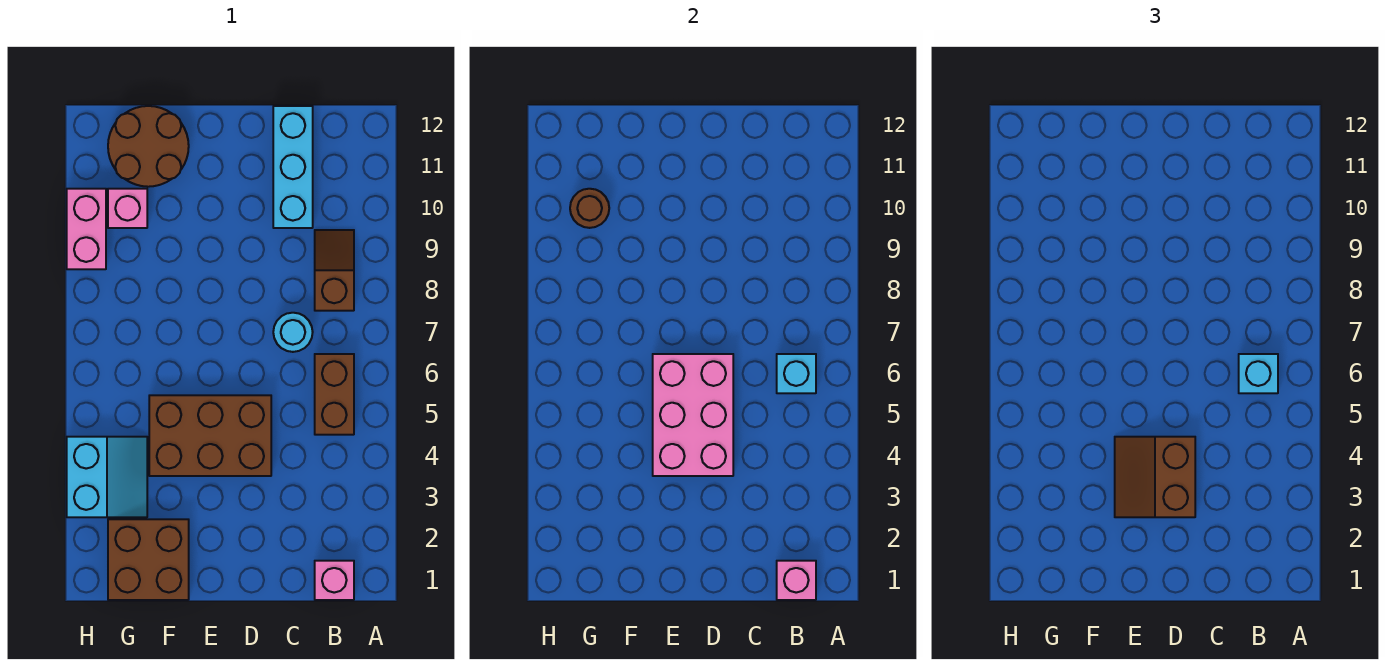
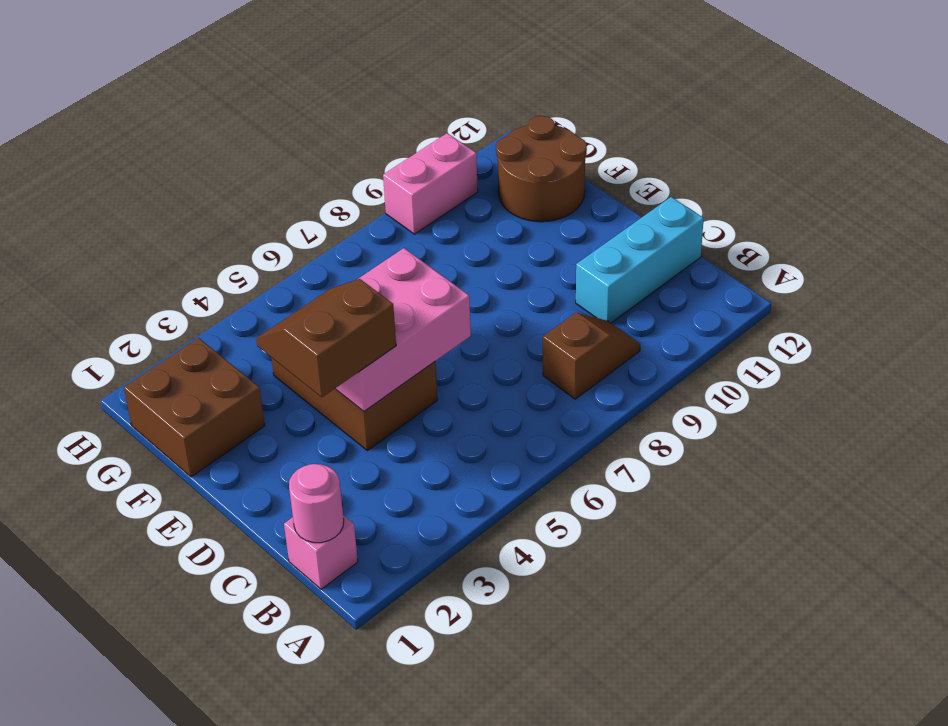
pink 1x1 round brick [289,464,344,543] -> pink 1x1 brick [777,561,816,600]
none -> brown 1x2 brick [315,354,354,435]
none -> cyan 1x1 round brick [273,313,313,352]
none -> cyan 2x2 slope [67,437,147,517]

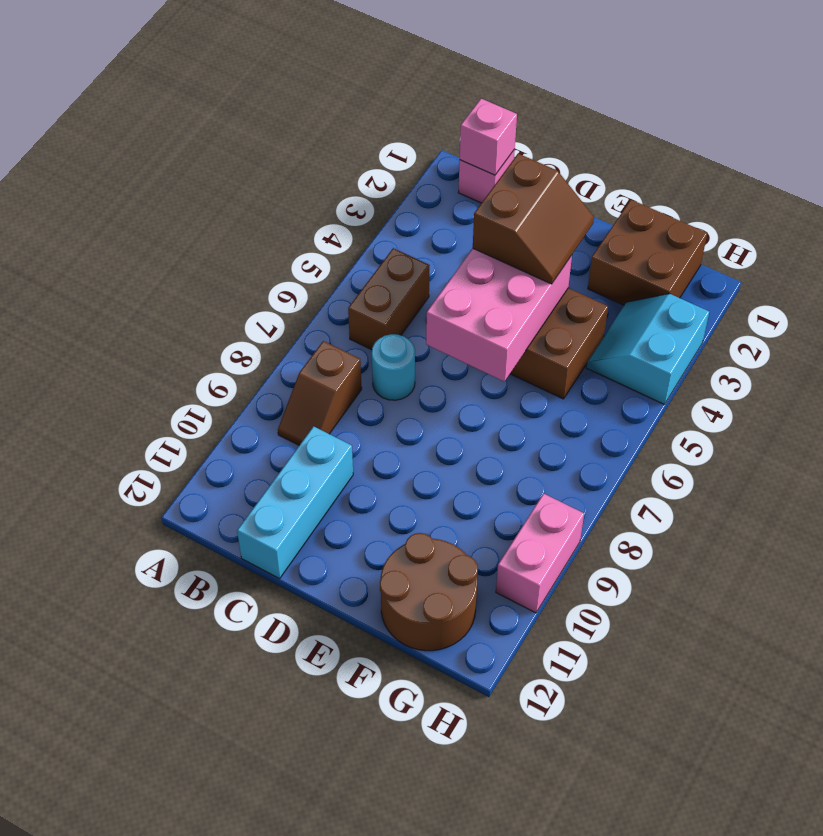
none -> pink 1x1 brick [108,189,147,228]
none -> cyan 1x1 brick [777,354,816,393]
none -> brown 1x1 round brick [570,189,609,228]

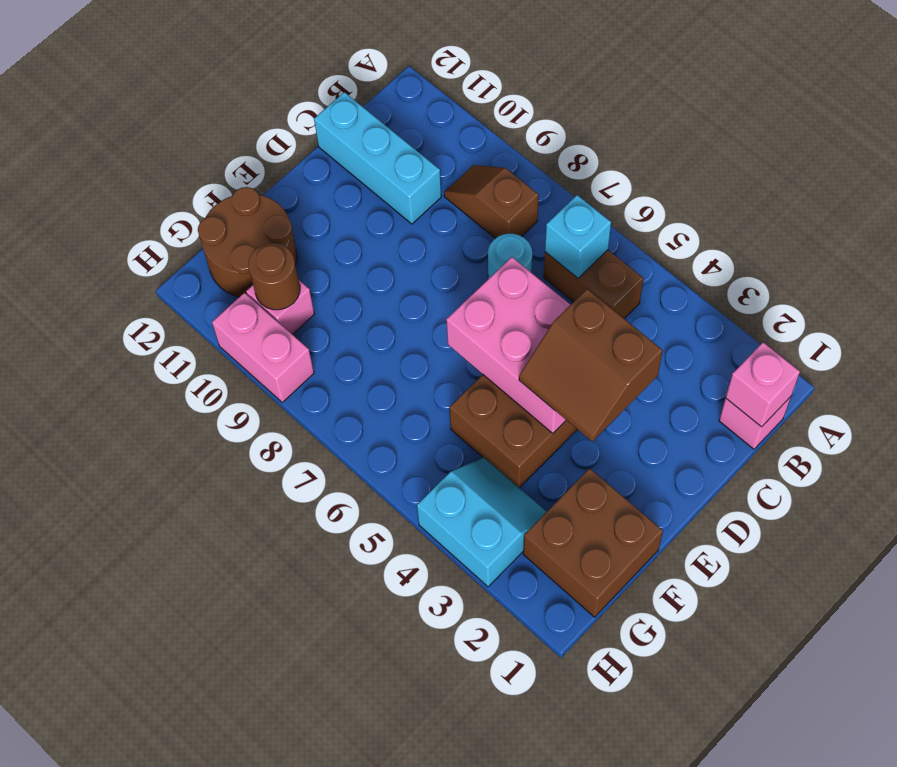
none -> cyan 1x1 brick [1239,354,1278,393]

